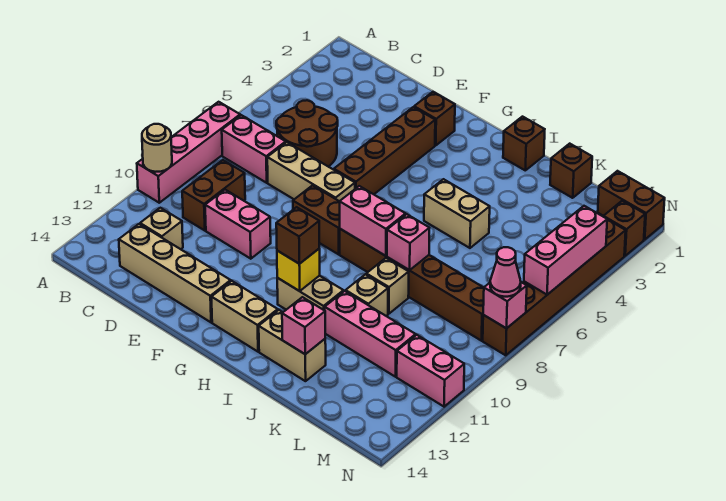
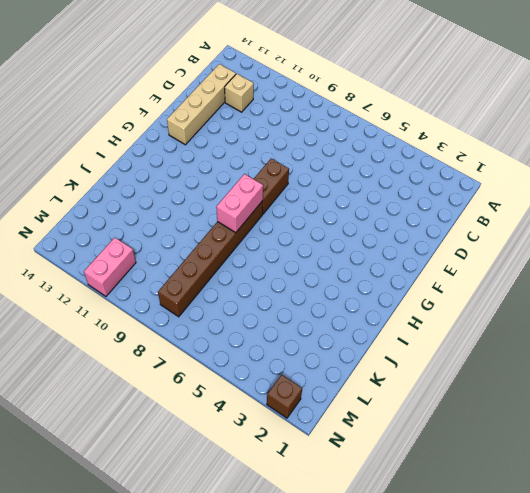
none -> pink 1x4 brick [137,102,240,203]
none -> pink 1x2 brick [222,115,286,183]
none -> brown 2x2 round brick [276,100,338,167]
none -> brown 1x2 brick [182,160,245,231]

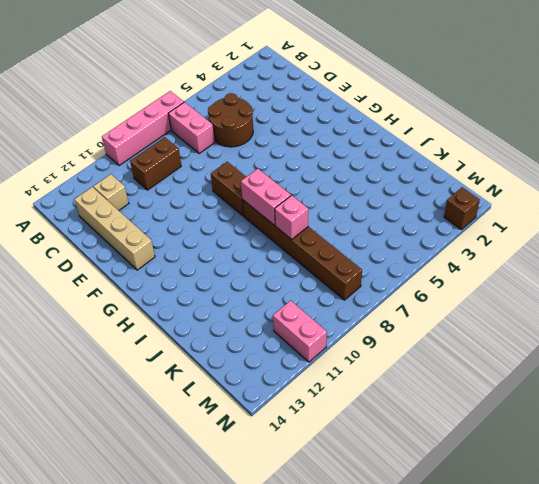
none -> tan 1x3 brick [267,142,355,201]
none -> pink 1x2 brick [205,190,271,259]
none -> brown 1x1 brick [414,92,455,145]
none -> brown 1x4 brick [334,107,435,194]

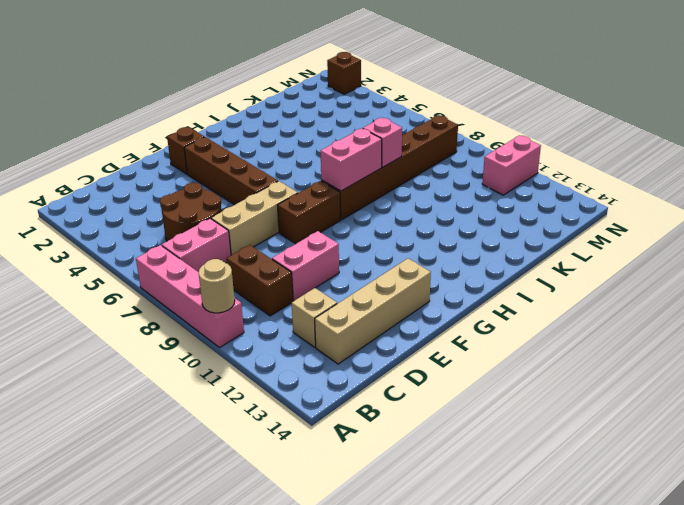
none -> tan 1x2 brick [212,281,278,352]
none -> tan 1x2 brick [277,276,343,310]
none -> brown 1x1 brick [503,117,545,170]
none -> tan 1x2 brick [424,179,490,248]

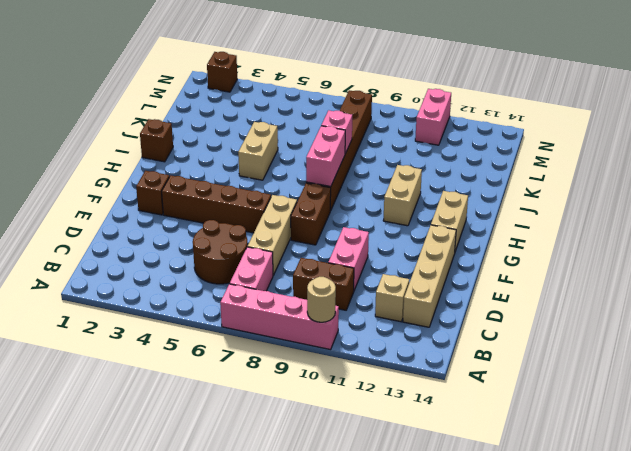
none -> tan 1x2 brick [259,310,326,381]
none -> tan 1x1 brick [366,258,409,314]
none -> tan 1x1 brick [346,274,388,316]
none -> pink 1x3 brick [325,291,416,377]

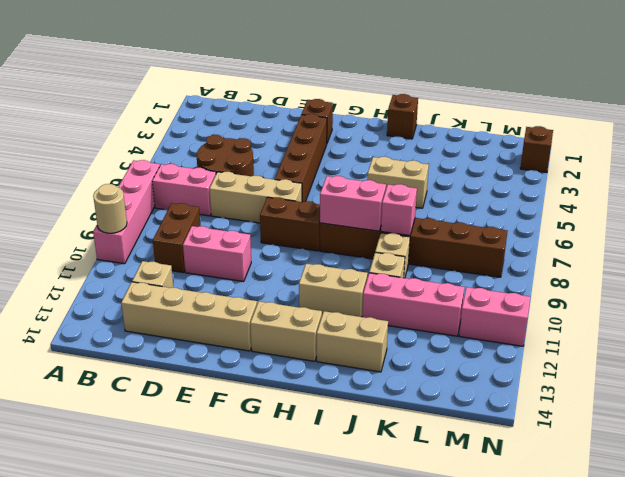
none -> brown 1x1 brick [550,144,592,198]
none -> brown 1x2 brick [598,171,665,240]
none -> brown 1x6 brick [483,220,626,355]
none -> yellow 1x1 brick [277,249,320,291]

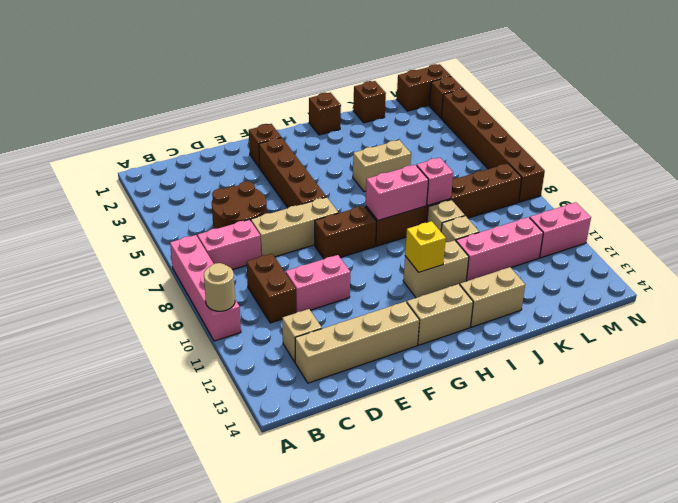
none -> pink 1x1 brick [282,297,325,354]
none -> pink 1x3 brick [524,206,607,295]
none -> pink 1x1 brick [483,282,527,328]
none -> brown 1x1 brick [276,207,319,264]

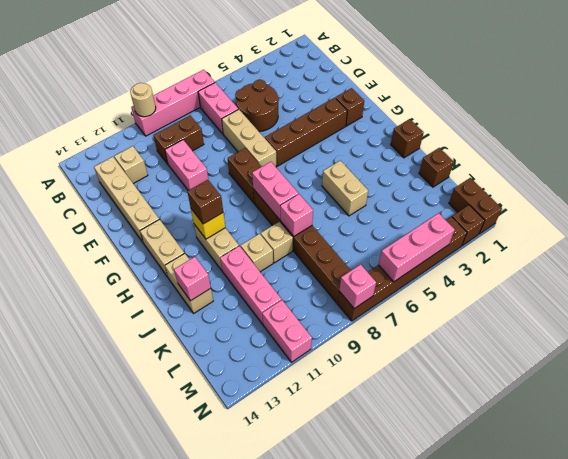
none -> pink 1x1 cone [490,247,521,297]

